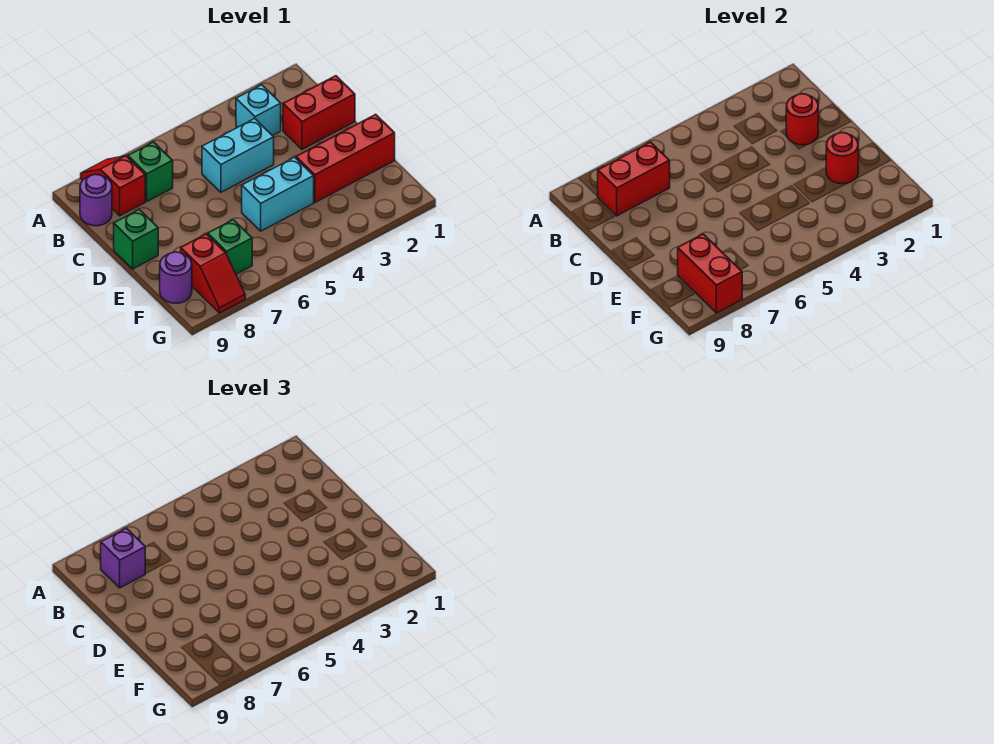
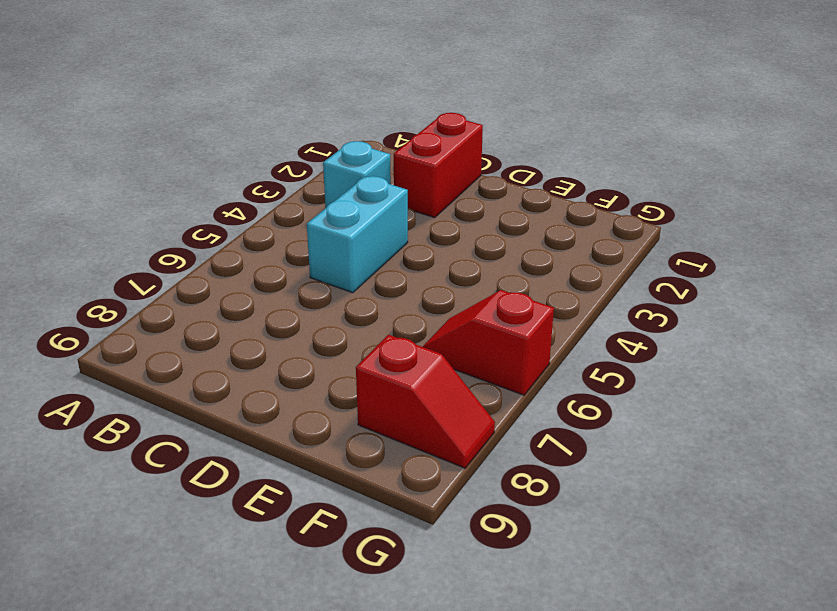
red 1x2 slope [423,290,554,395] -> red 1x2 slope moved to [81,156,145,216]
none -> green 1x1 brick [128,142,173,201]
none -> purple 1x1 round brick [80,174,112,226]
none -> green 1x1 brick [114,209,158,269]

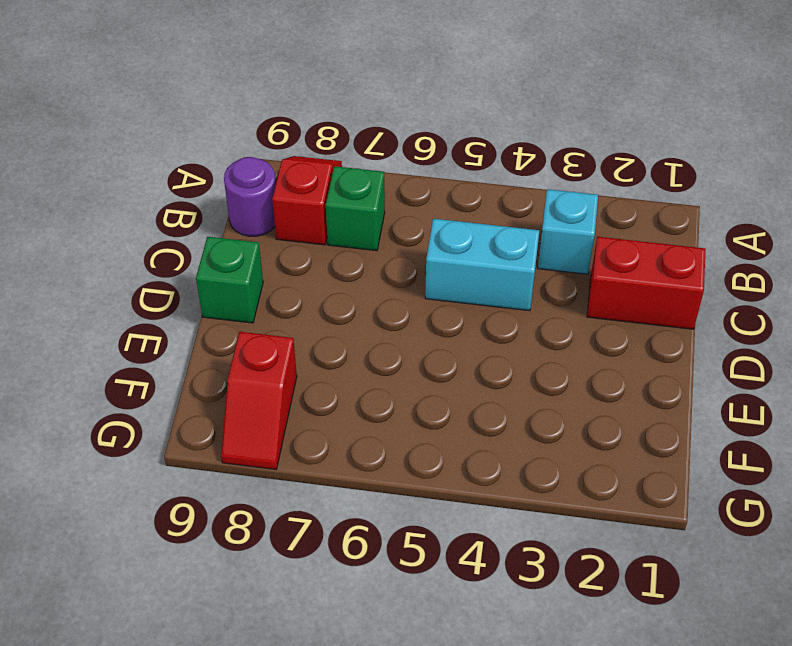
none -> red 1x3 brick [296,114,395,202]
none -> cyan 1x2 brick [242,157,314,231]
none -> green 1x1 brick [208,220,252,274]

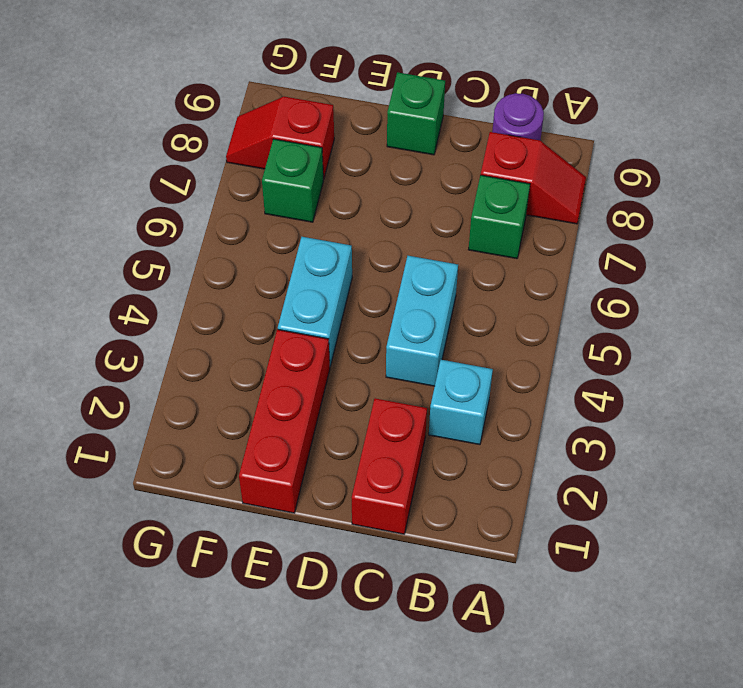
none -> purple 1x1 round brick [160,252,192,303]
none -> red 1x2 brick [598,142,670,216]
none -> red 1x1 round brick [786,94,818,145]

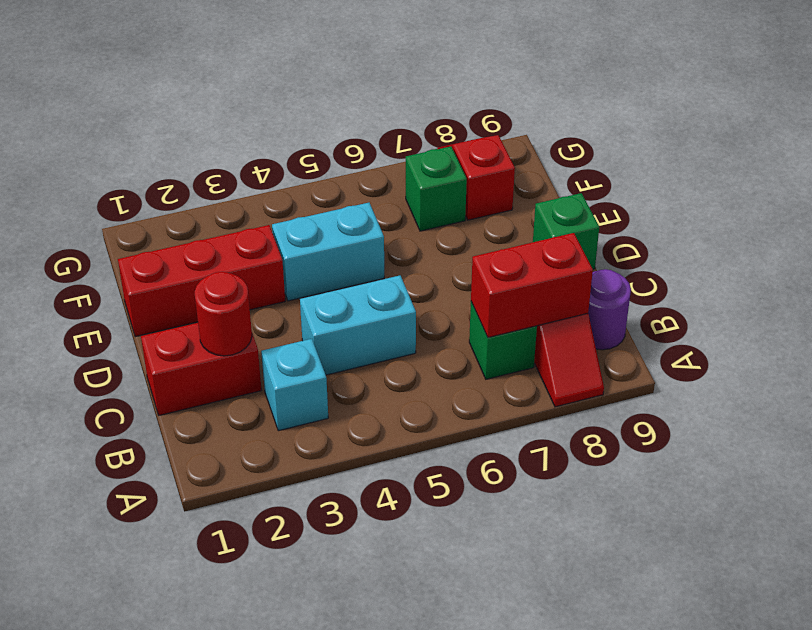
none -> purple 1x1 round brick [160,252,192,303]
none -> red 1x1 round brick [826,133,858,184]
none -> red 1x2 brick [678,234,742,313]

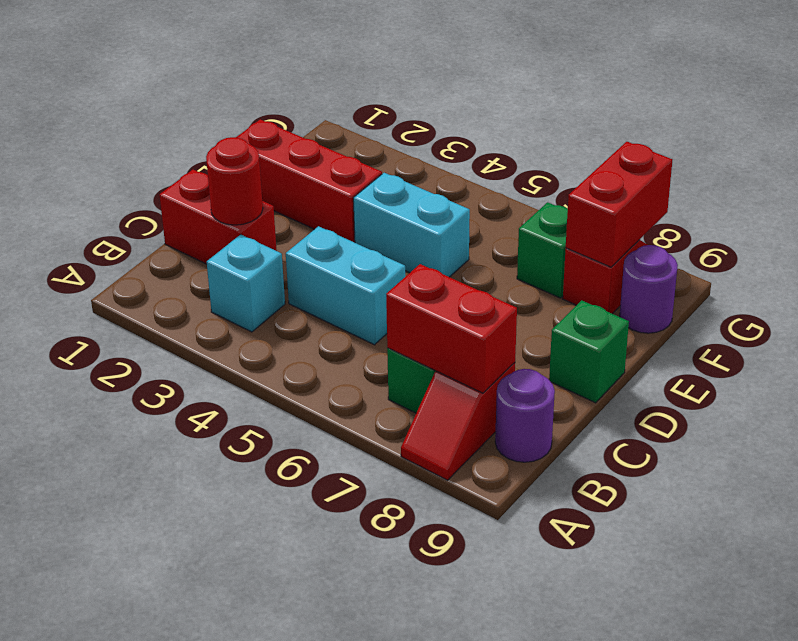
none -> red 1x1 round brick [826,133,858,184]
none -> purple 1x1 brick [101,528,145,588]

